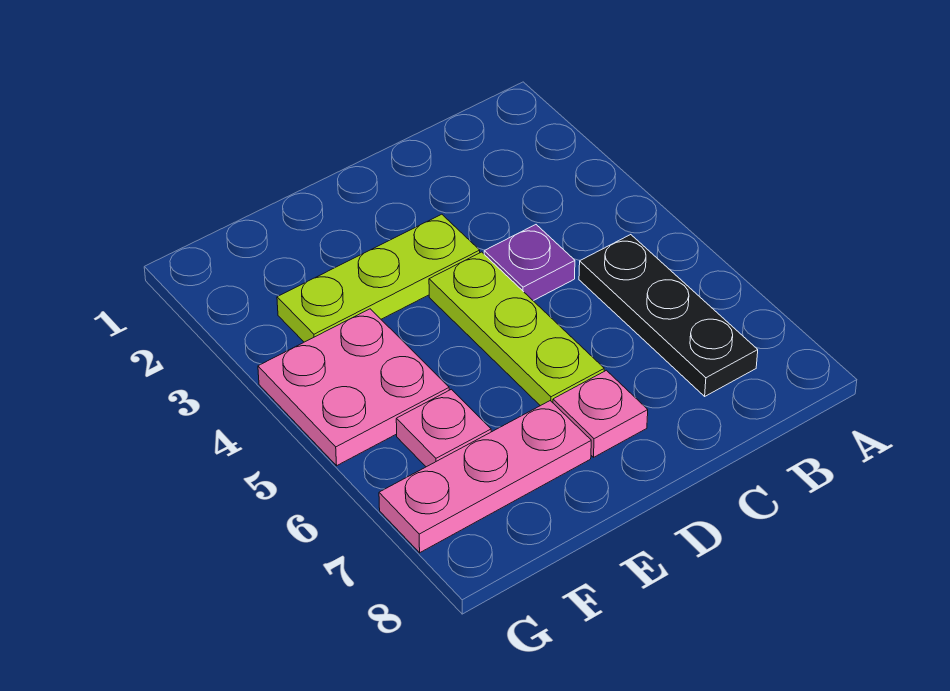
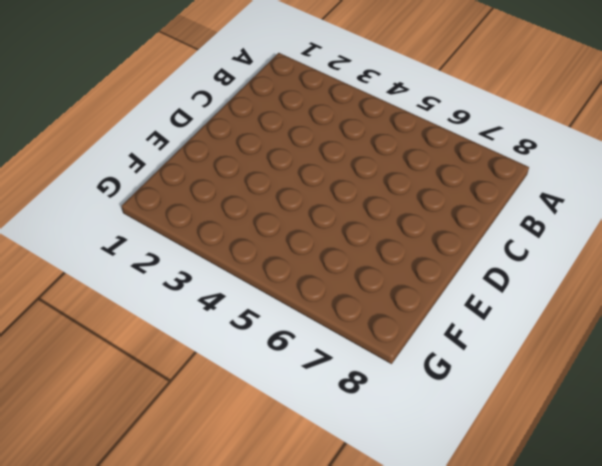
none -> black 1x3 plate [579,235,758,396]
none -> purple 1x1 plate [484,225,575,301]

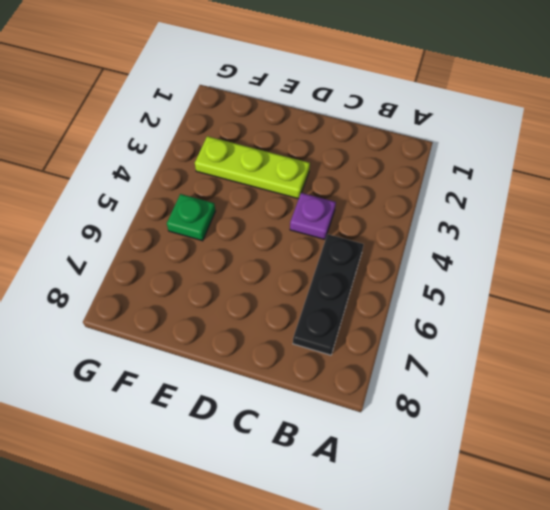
green 1x1 plate [167,194,215,241] -> pink 2x2 plate [258,309,449,466]
none -> lime 1x3 plate [429,252,604,406]
none -> pink 1x1 plate [553,370,648,457]

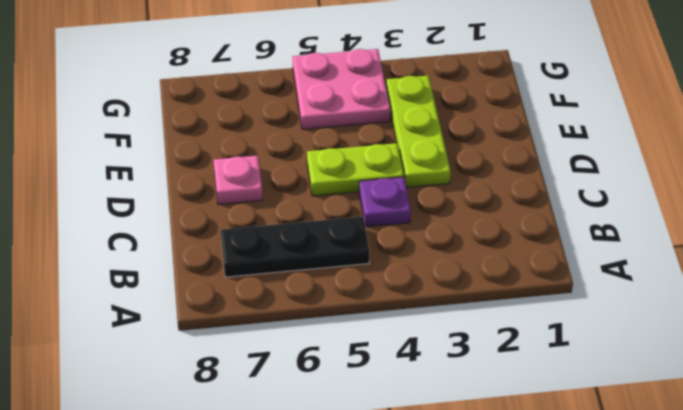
lime 1x2 plate [307,143,404,196] -> lime 1x3 plate [429,252,604,406]
none -> pink 1x3 plate [379,401,591,553]
none -> pink 1x1 plate [396,389,491,467]

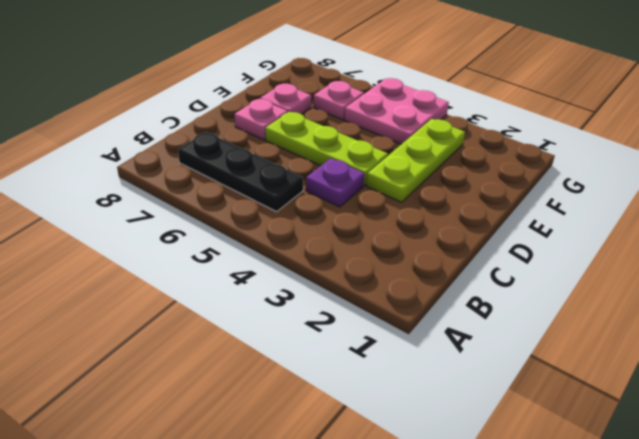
pink 1x1 plate [260,84,311,114] -> pink 1x3 plate [379,401,591,553]

